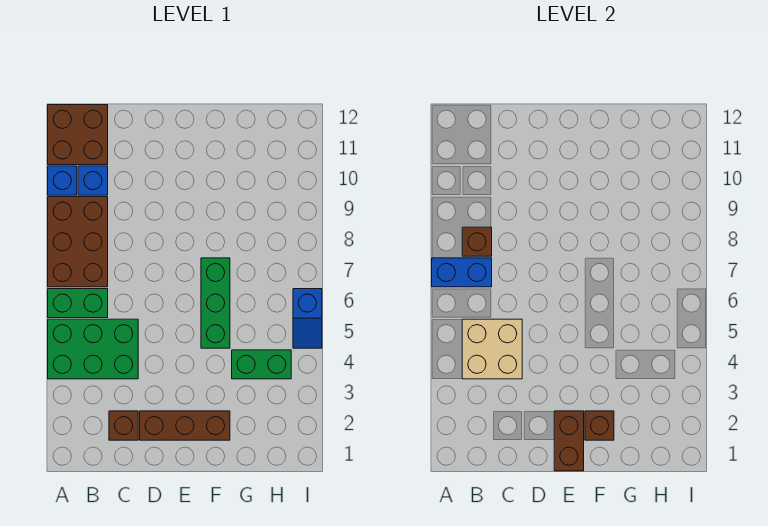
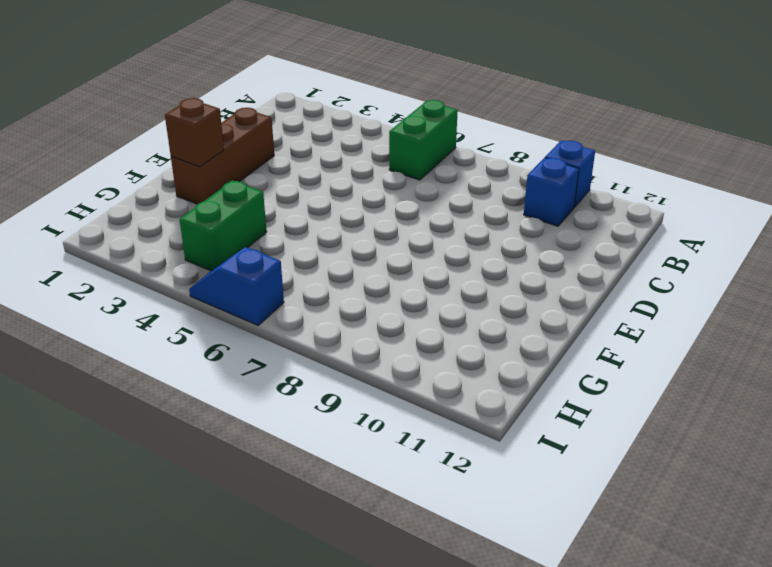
none -> green 2x3 brick [48,319,138,379]
none -> brown 2x3 brick [48,197,108,287]
none -> brown 2x2 brick [48,105,108,165]

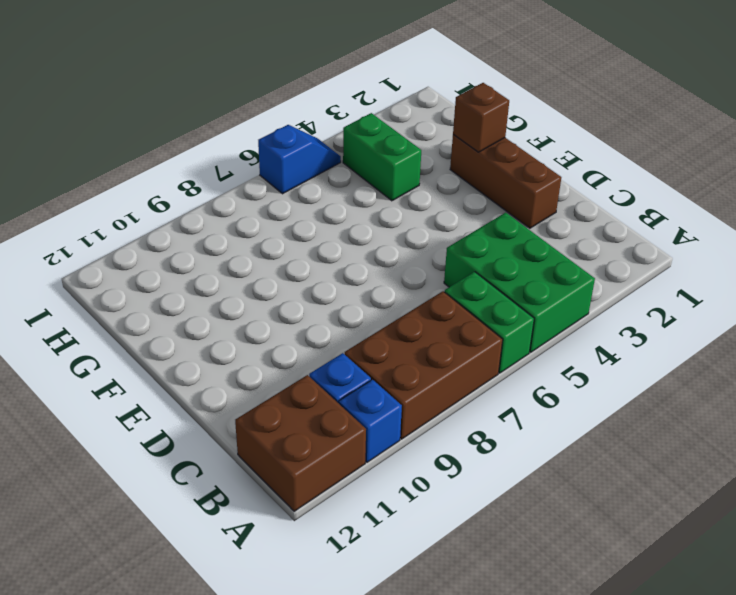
none -> brown 1x1 brick [109,411,138,440]
none -> green 1x3 brick [201,258,230,348]
none -> blue 1x2 brick [432,258,492,287]

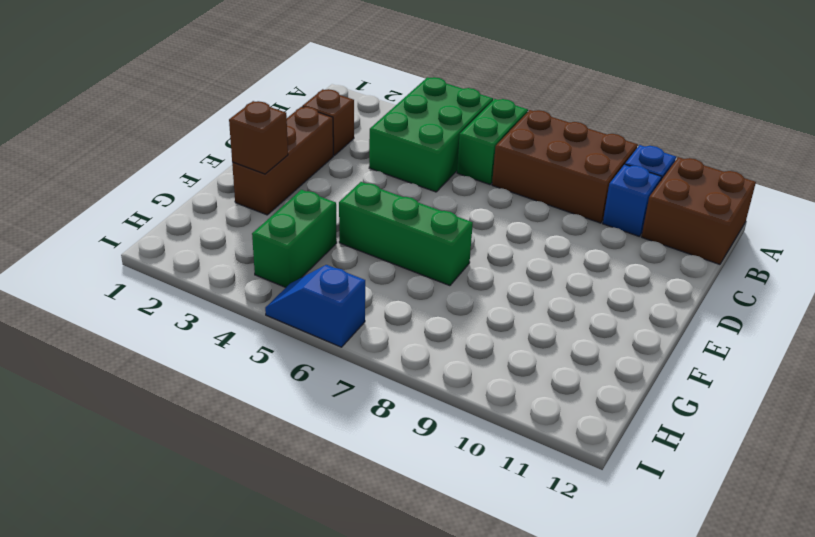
none -> blue 1x2 brick [432,258,492,287]
none -> tan 2x2 brick [462,319,522,379]
none -> brown 1x1 brick [462,227,492,256]

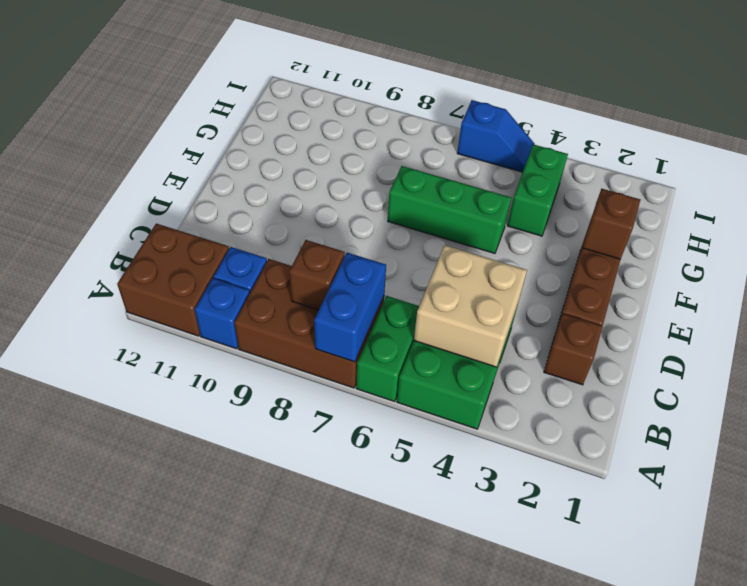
none -> brown 1x2 brick [554,411,584,471]

